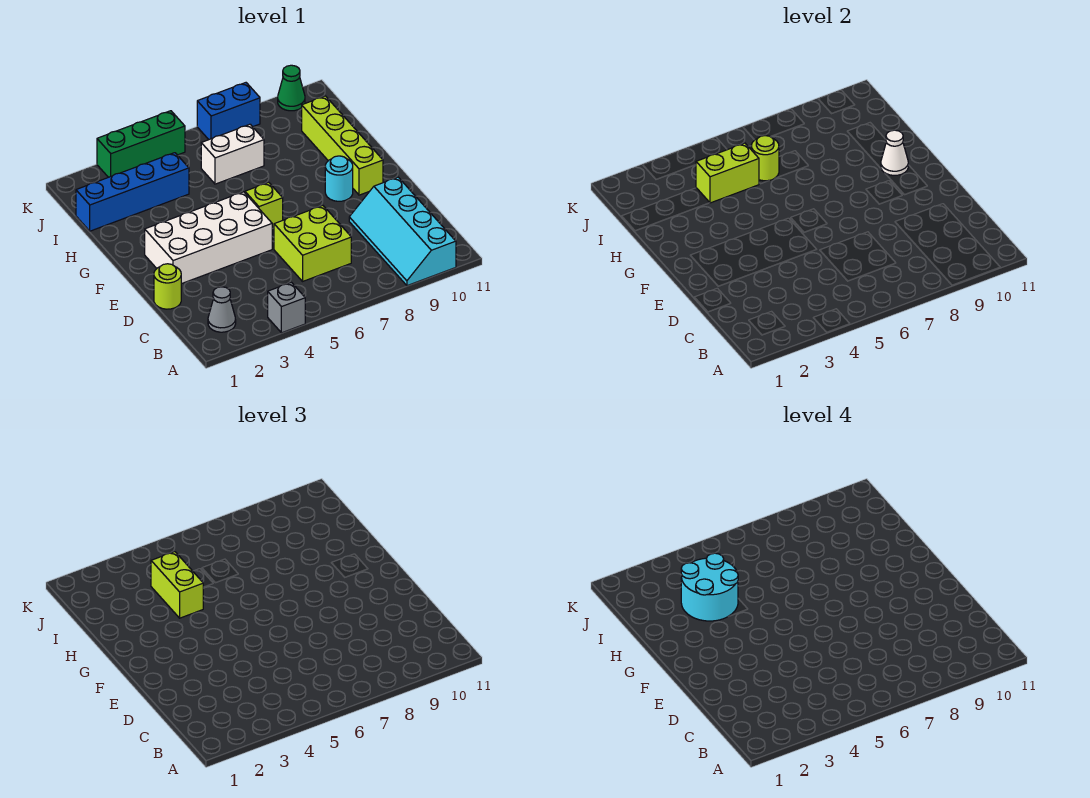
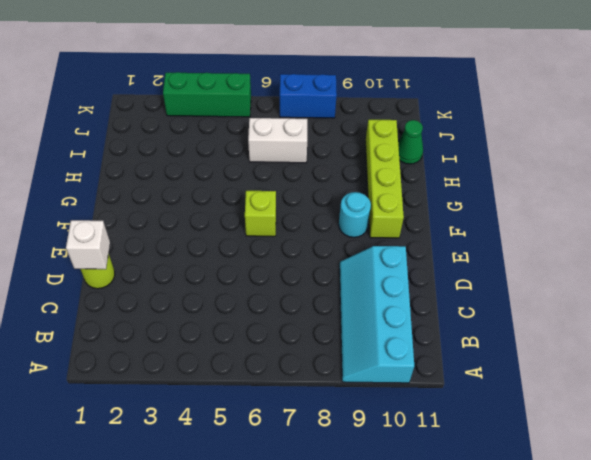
white 1x1 brick [66,220,110,269] -> none
green 1x1 cone [398,120,423,164] -> green 1x1 cone moved to [278,65,305,111]
none -> grey 1x1 brick [268,282,305,333]
none -> grey 1x1 cone [208,287,236,332]
none -> lime 2x2 brick [274,206,351,281]

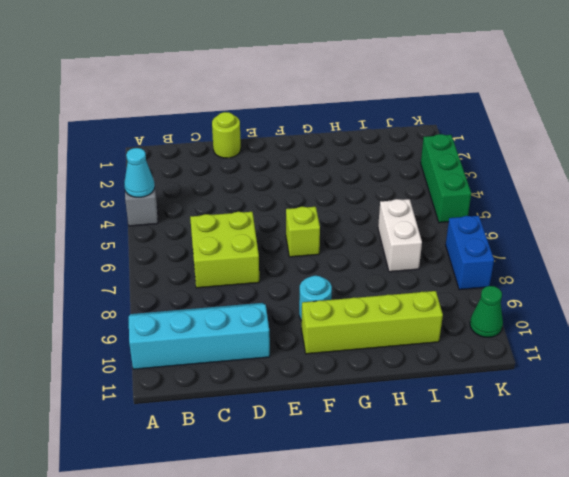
cyan 1x1 cone [124,148,155,197] -> none
none -> grey 1x1 cone [208,287,236,332]
none -> white 2x4 brick [145,192,272,284]
none -> blue 1x4 brick [76,153,189,231]

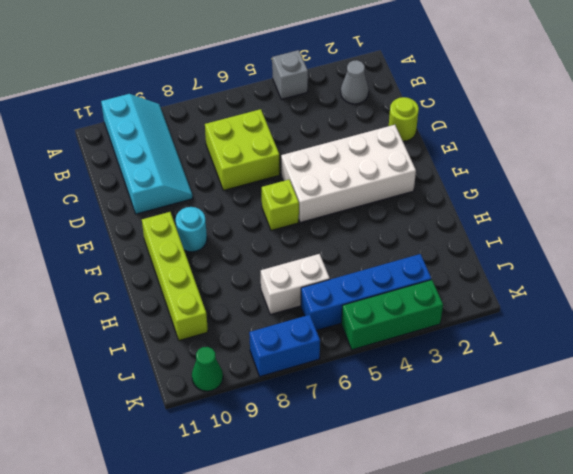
blue 1x4 brick [301,254,431,330] -> blue 1x4 brick moved to [76,153,189,231]
none -> white 1x1 cone [881,130,908,175]
none -> lime 1x2 brick [696,143,759,203]
none -> lime 1x1 round brick [751,136,779,181]

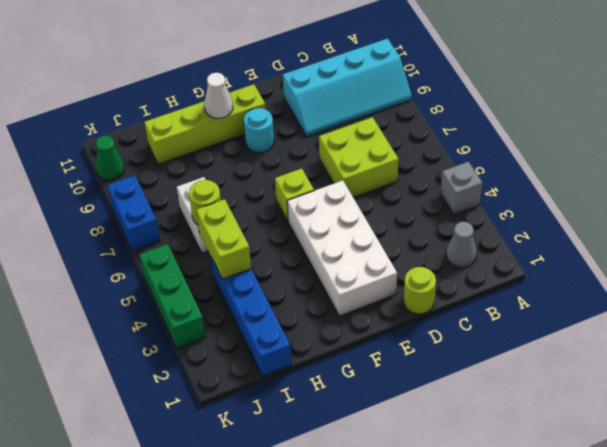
none -> lime 1x2 brick [151,552,203,618]
none -> cyan 2x2 round brick [681,553,738,621]

